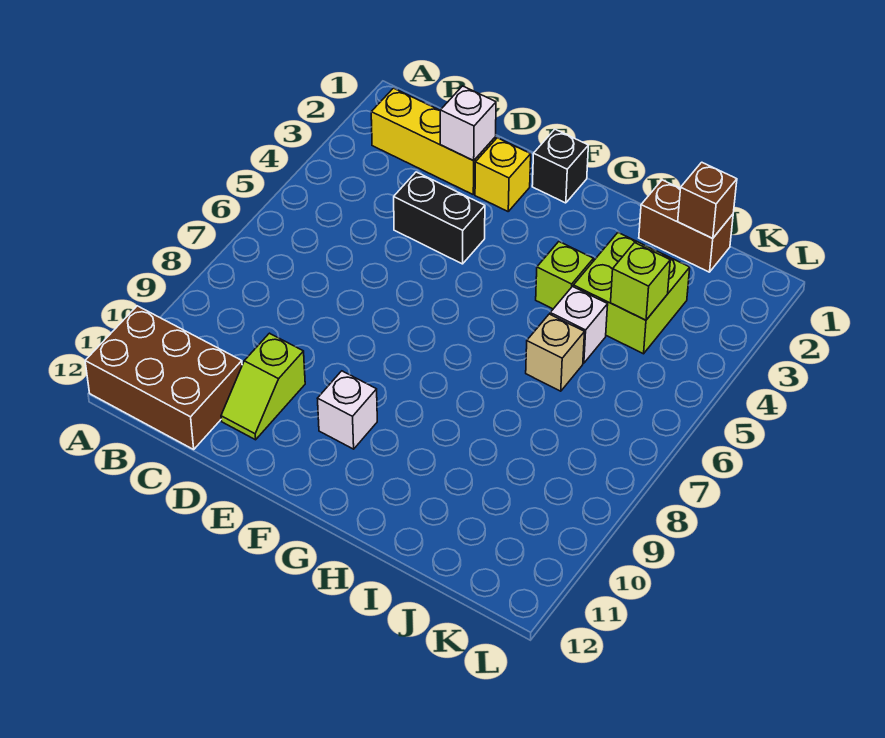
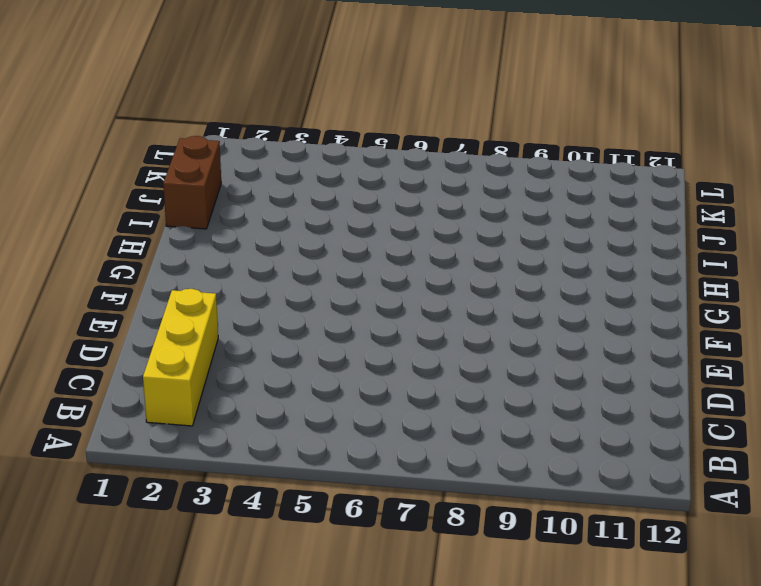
none -> brown 2x3 brick [85,306,242,449]
none -> black 1x2 brick [394,172,485,264]
none -> lime 1x2 slope [221,333,305,440]

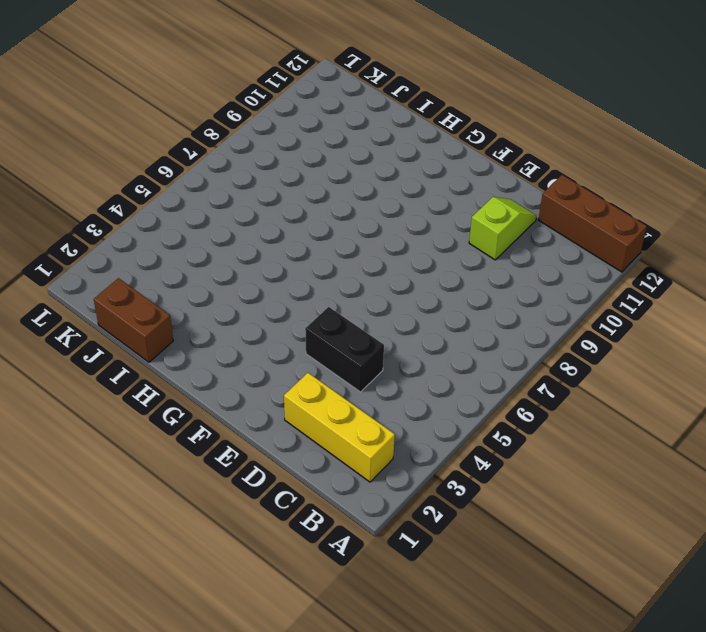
brown 1x3 brick [538,175,647,272] -> brown 2x3 brick [85,306,242,449]
none -> yellow 1x1 brick [475,138,531,211]
none -> black 1x1 brick [532,129,588,203]
none -> white 1x1 brick [317,371,377,449]

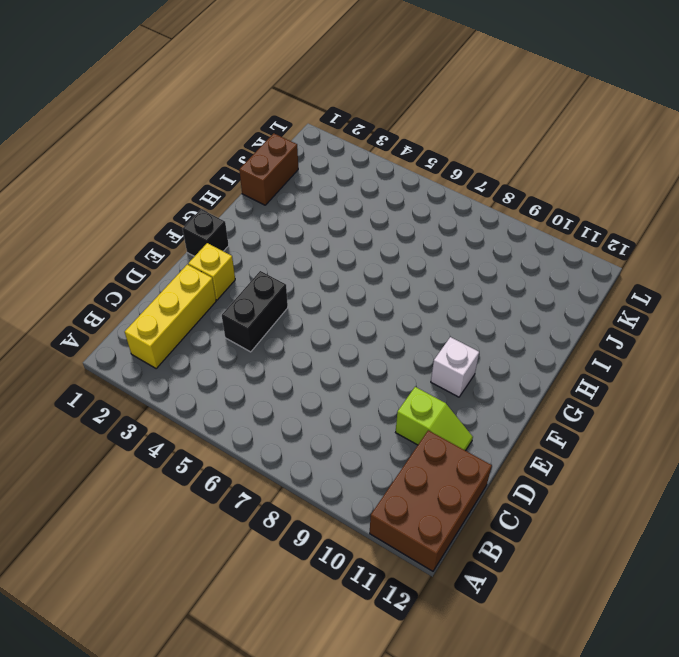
none -> lime 1x1 brick [536,242,593,309]
none -> lime 2x2 brick [573,233,690,354]
none -> white 1x1 brick [550,287,608,363]

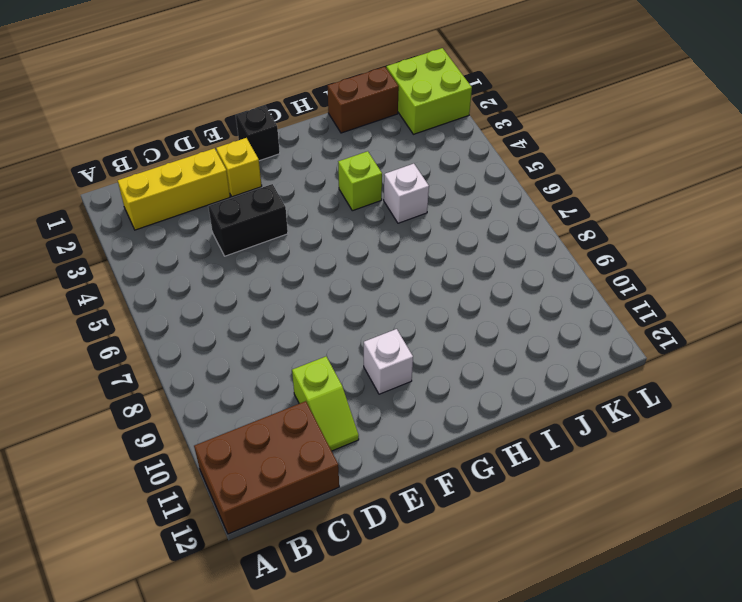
lime 2x2 brick [386,48,472,134] -> lime 2x2 brick moved to [573,233,690,354]
none -> tan 1x1 brick [526,314,585,391]
none -> white 1x1 brick [440,86,496,161]
none -> brown 1x1 brick [678,162,737,238]

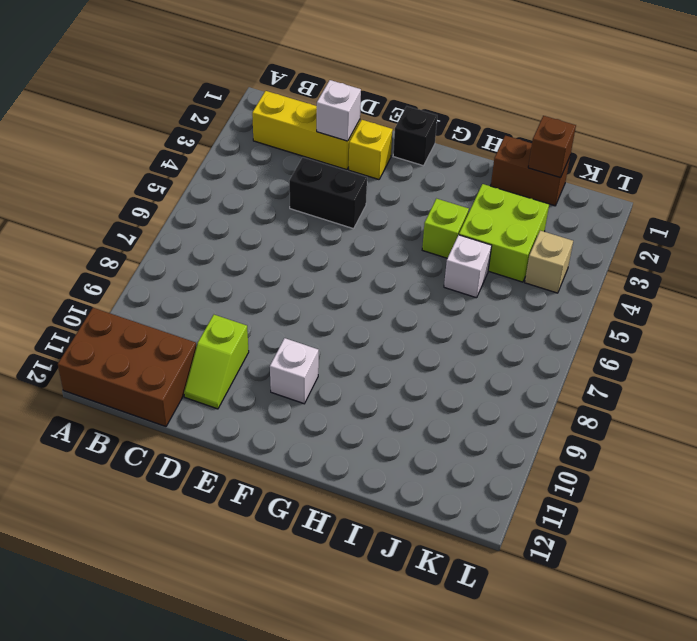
tan 1x1 brick [525,231,573,293] -> tan 1x1 brick moved to [526,314,585,391]
none -> lime 1x1 brick [611,243,670,320]

